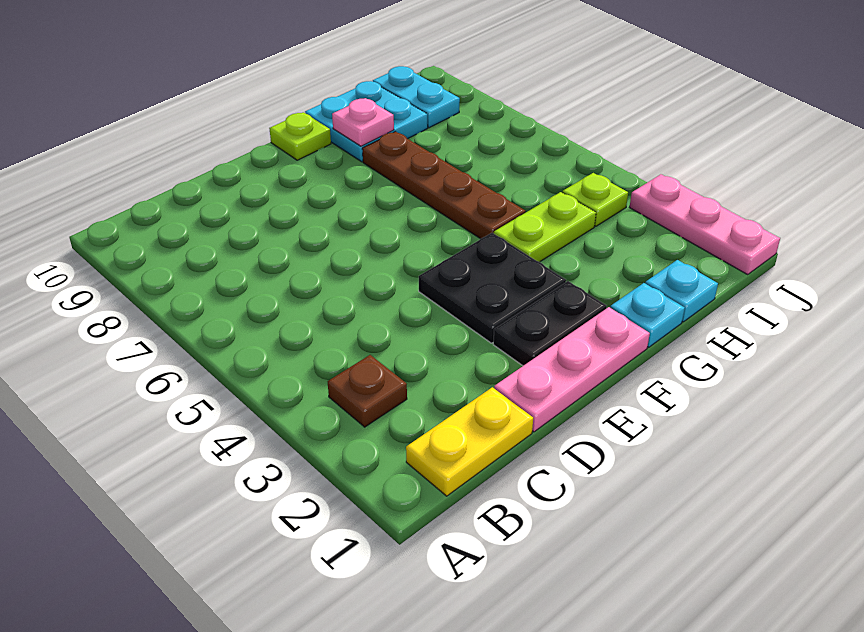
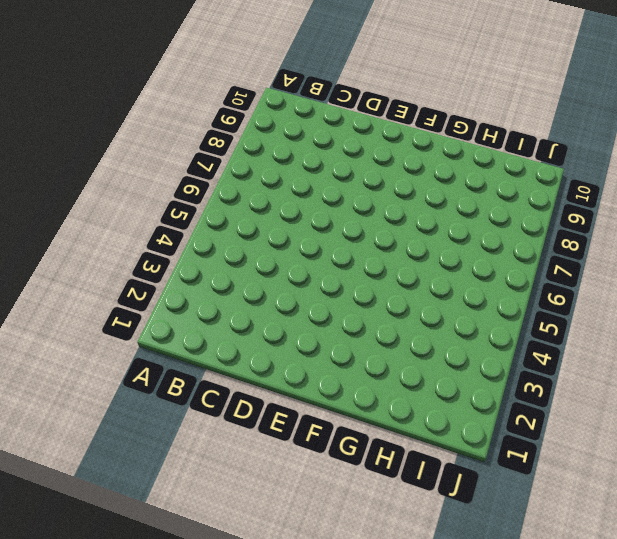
none -> yellow 1x2 plate [406,387,533,496]
none -> brown 1x1 plate [328,355,407,427]
none -> pink 1x3 plate [494,307,650,432]

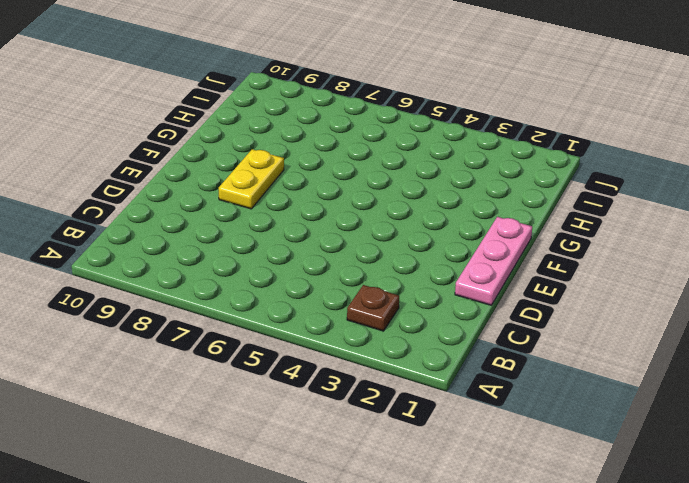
yellow 1x2 plate [219,149,284,209] -> yellow 1x2 plate moved to [406,387,533,496]
none -> black 1x2 plate [493,281,607,366]
none -> black 2x2 plate [419,233,566,343]
none -> lime 1x1 plate [269,112,331,160]

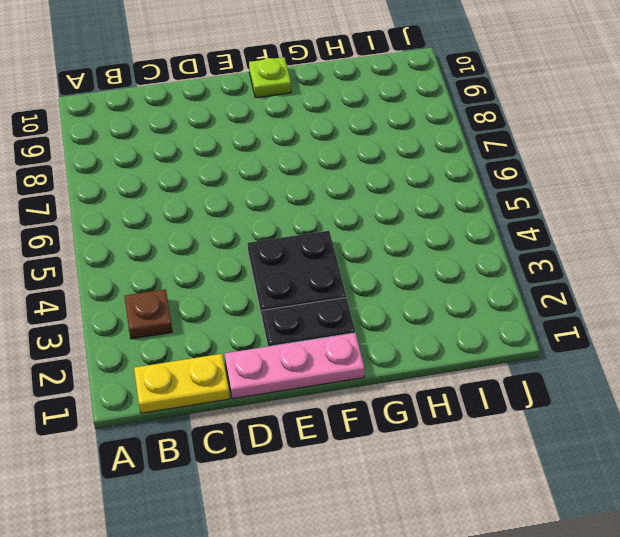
none -> cyan 1x1 plate [610,283,685,347]
none -> lime 1x2 plate [494,192,596,262]
none -> brown 1x4 plate [362,132,526,239]

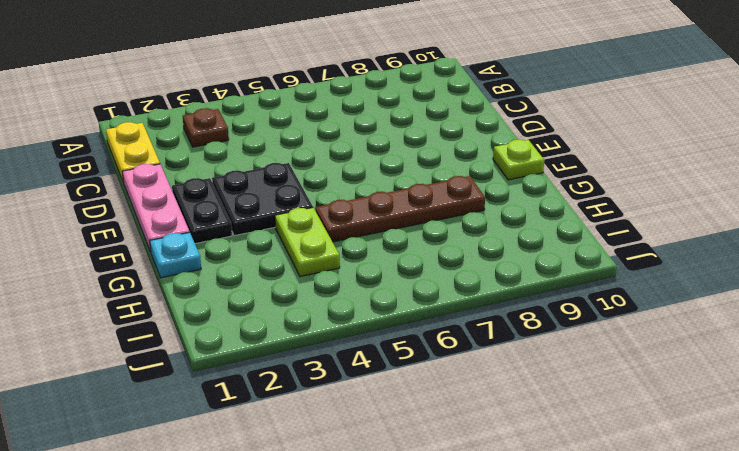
none -> cyan 2x2 plate [305,81,428,162]
none -> cyan 1x1 plate [645,260,718,322]
none -> lime 1x1 plate [562,173,628,226]

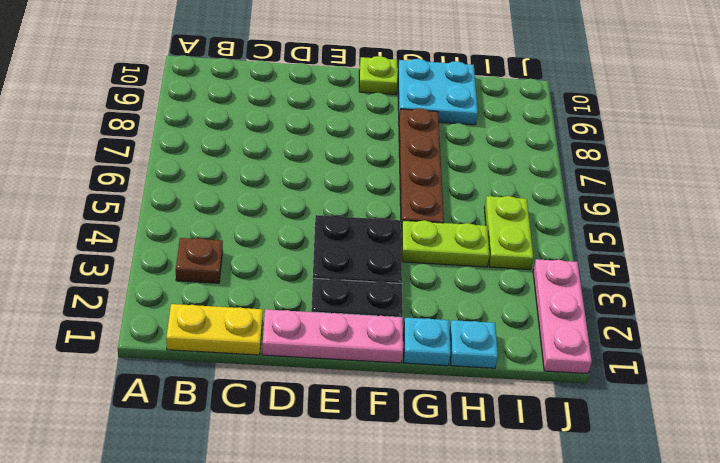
lime 1x2 plate [484,196,533,270] -> lime 1x1 plate [562,173,628,226]
none -> cyan 1x2 plate [373,66,460,128]
none -> pink 1x1 plate [332,98,394,146]

